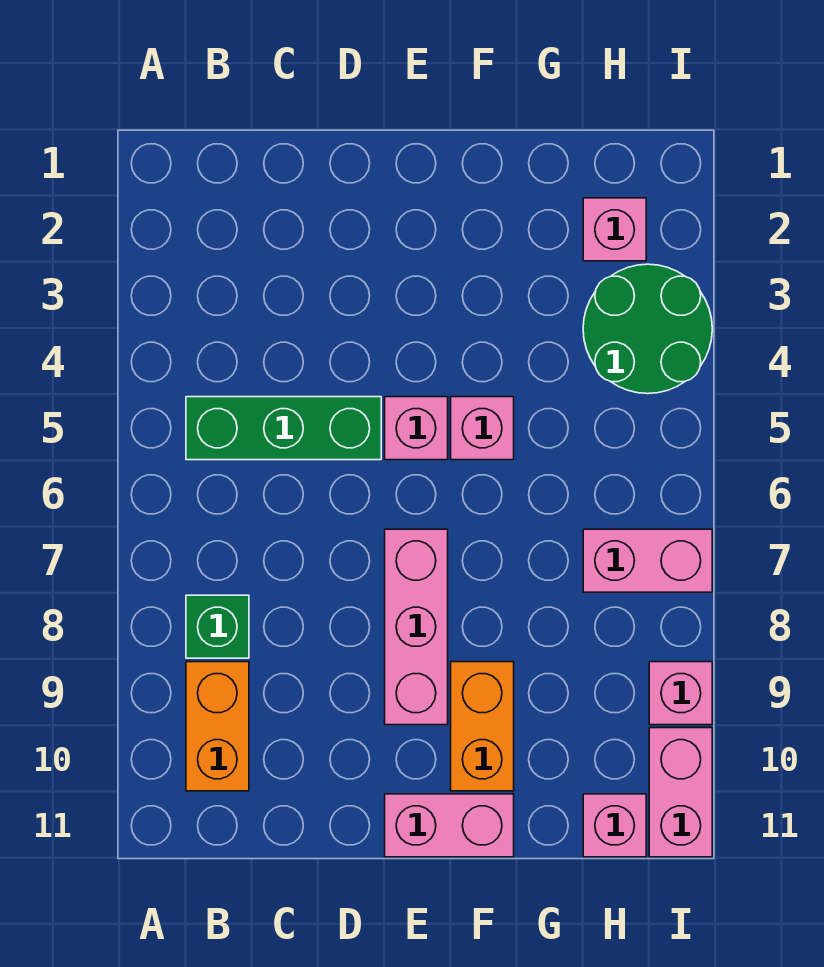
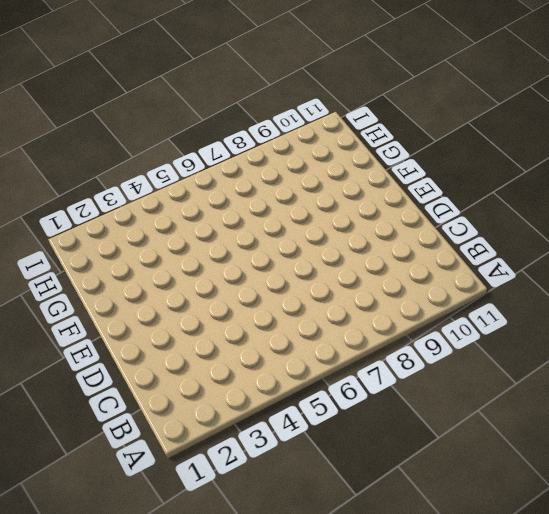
none -> green 1x3 brick [186,397,381,460]
none -> green 1x1 brick [186,595,249,658]
none -> orange 1x2 brick [186,662,249,791]

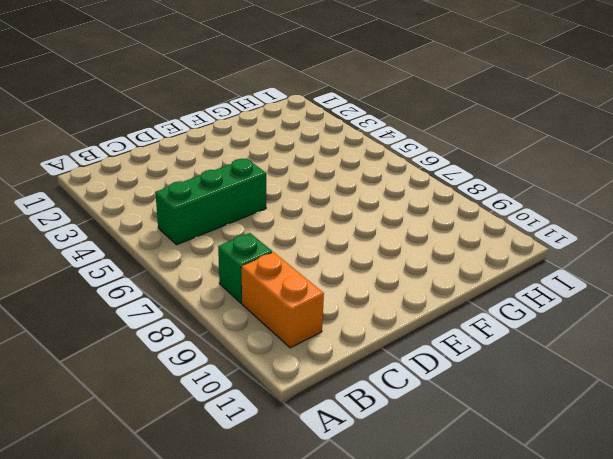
none -> pink 1x1 brick [385,397,448,460]
none -> pink 1x3 brick [385,529,448,725]
none -> pink 1x2 brick [385,794,514,857]

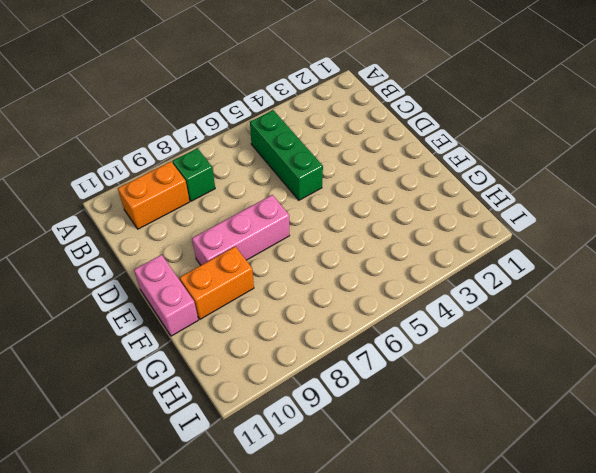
none -> pink 1x1 brick [385,397,448,460]
none -> pink 1x1 brick [451,397,514,460]
none -> pink 1x1 brick [583,198,646,261]

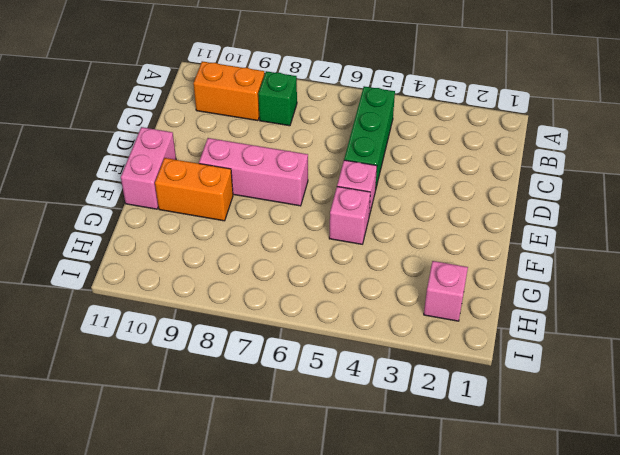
none -> green 2x2 round brick [583,264,712,394]
none -> pink 1x2 brick [583,529,712,592]
none -> pink 1x1 brick [583,794,646,857]

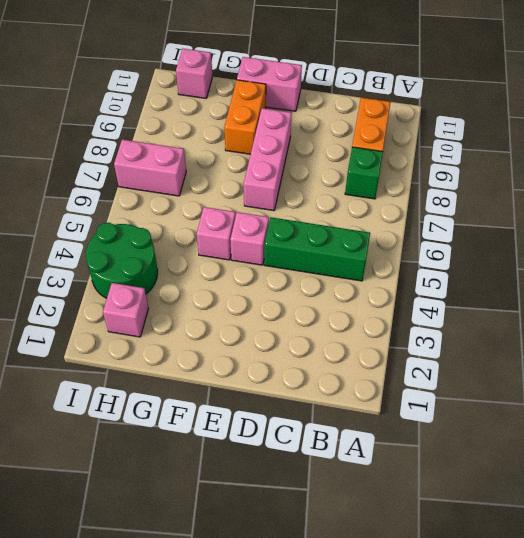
none -> pink 1x1 brick [649,662,712,725]
none -> pink 1x2 brick [649,728,712,857]

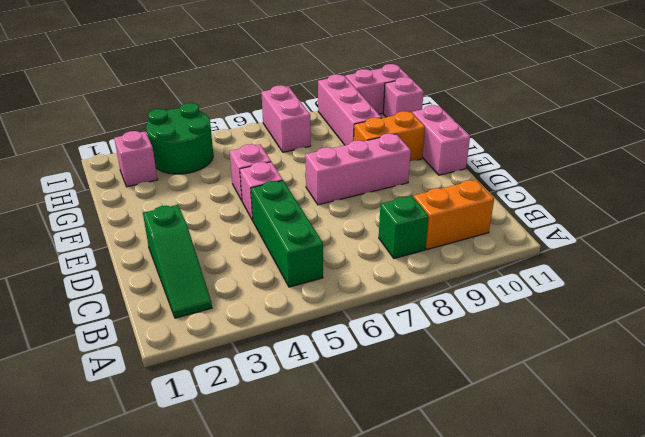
green 1x3 slope [143,205,212,318] -> none
pink 1x3 brick [318,74,382,145] -> pink 1x1 brick [649,662,712,725]

